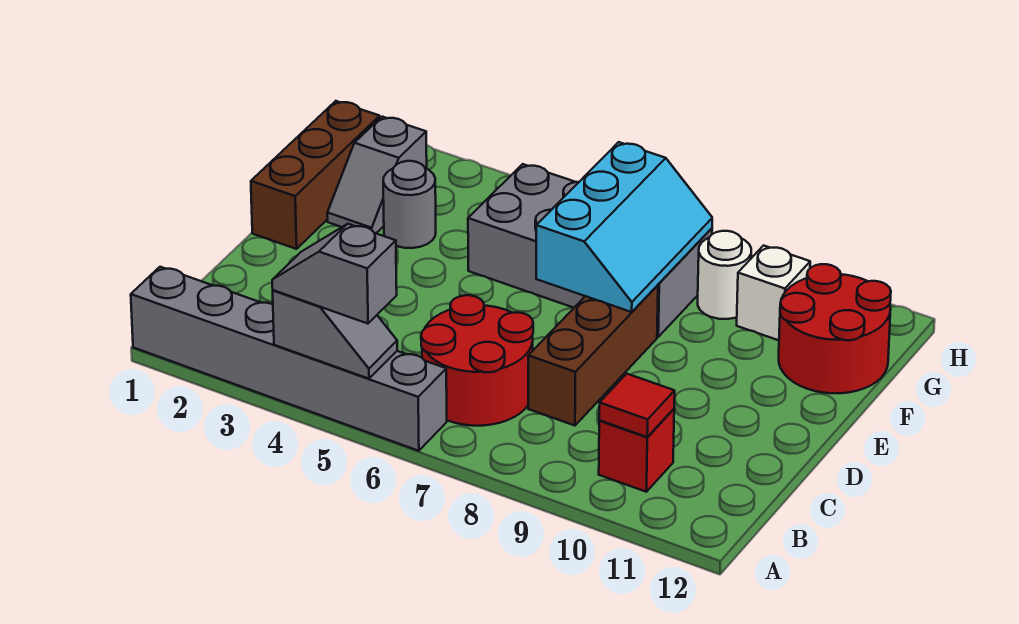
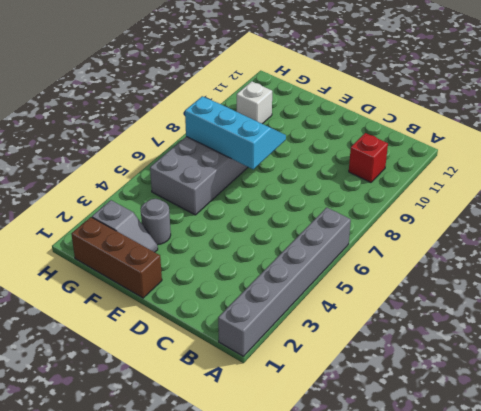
none -> red 2x2 round brick [421,295,533,426]
none -> brown 1x3 brick [528,285,658,426]
none -> red 2x2 round brick [779,264,891,393]

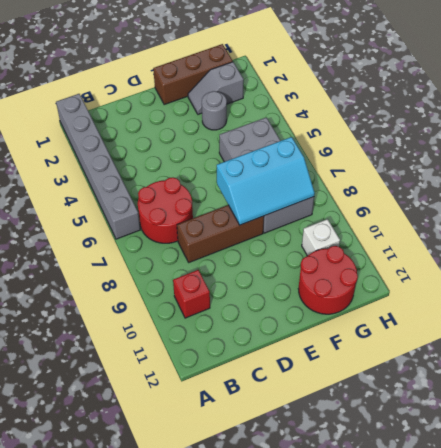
none -> white 1x1 round brick [698,231,751,319]
none -> grey 1x2 slope [273,290,397,379]
none -> red 1x1 tile [599,374,675,437]

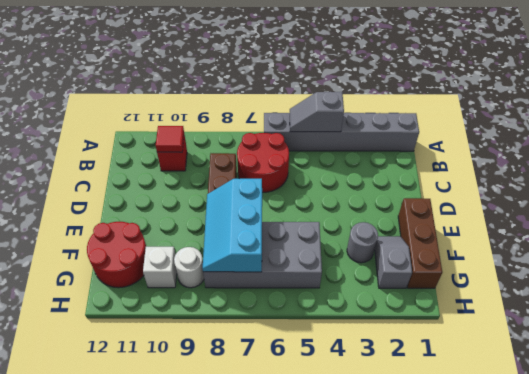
none -> grey 1x2 slope [272,224,397,324]

